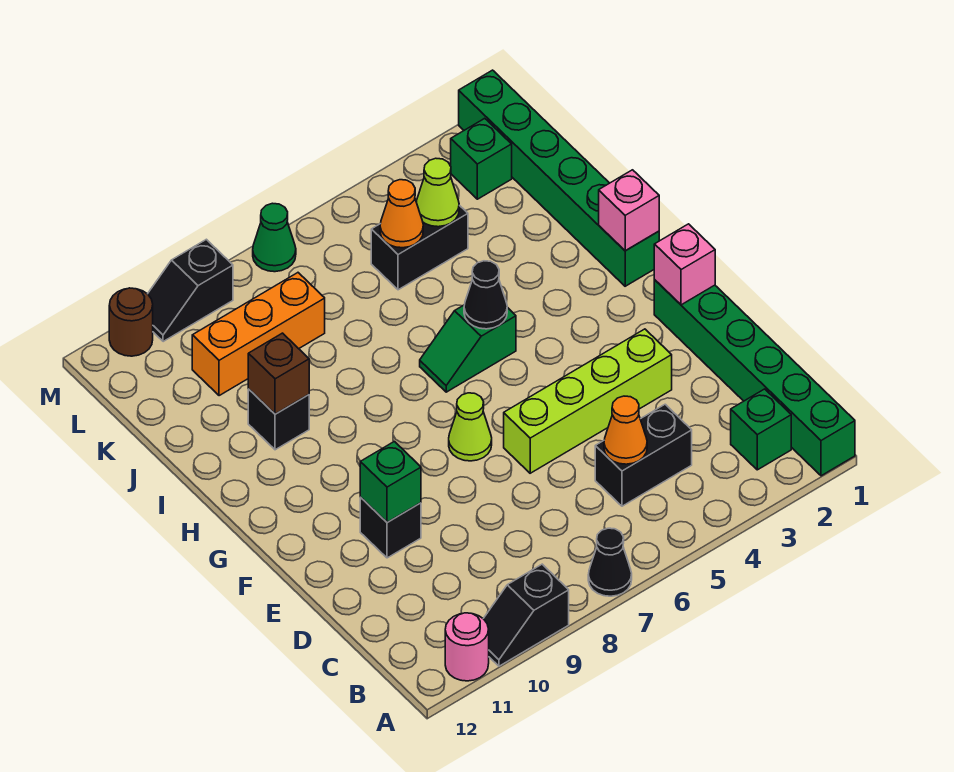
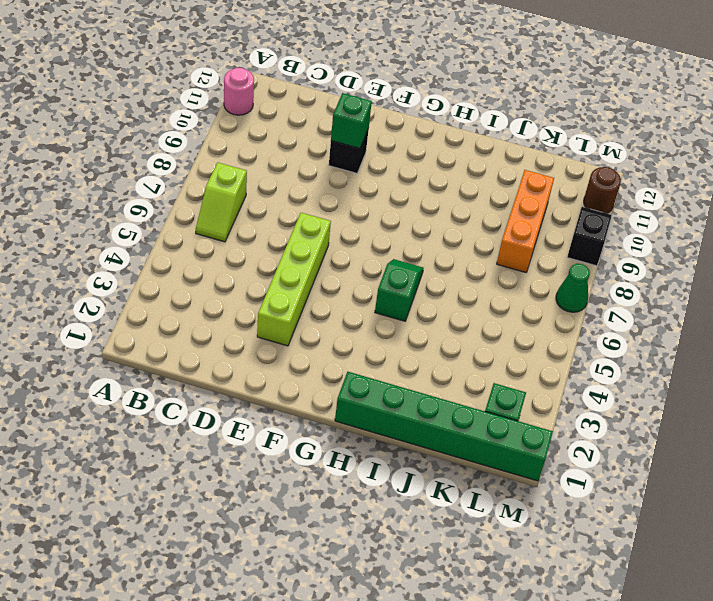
lime 1x2 slope [196,162,247,242] -> none
none -> green 1x6 brick [654,280,855,476]
none -> black 1x1 cone [588,528,632,596]
none -> black 1x2 slope [483,564,569,666]

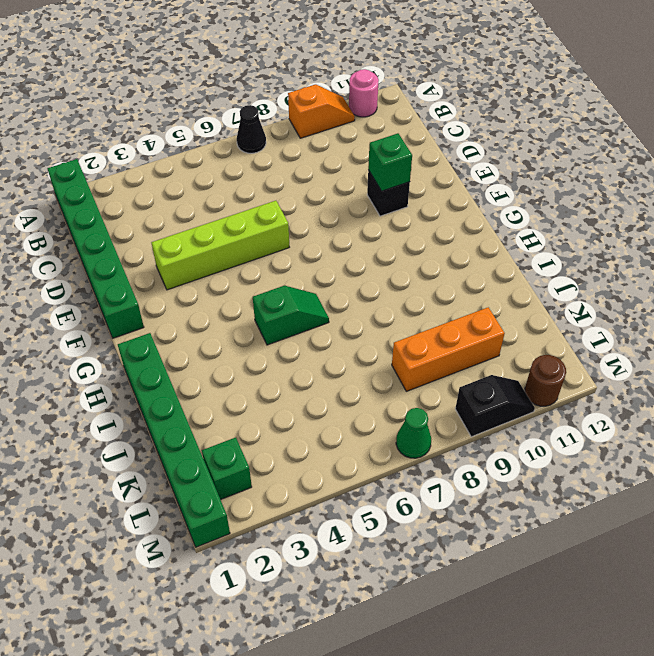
orange 1x2 slope [288,84,355,138] -> black 1x2 slope [483,564,569,666]
none -> green 1x1 brick [731,389,791,470]
none -> black 1x2 brick [595,404,692,506]
none -> lime 1x1 cone [449,393,492,461]

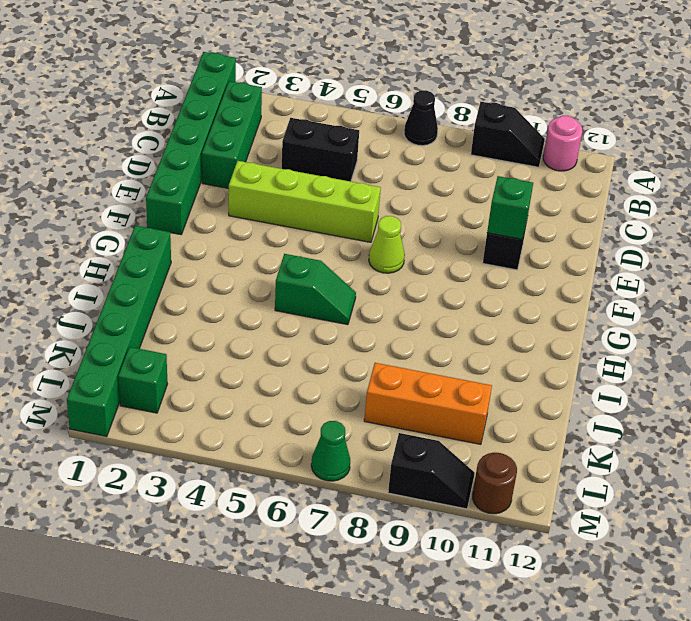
green 1x3 brick [202,81,262,189] -> green 1x1 brick [731,389,791,470]
none -> black 1x1 brick [248,389,309,450]
none -> black 1x2 brick [371,205,468,290]
none -> orange 1x1 cone [604,396,647,464]

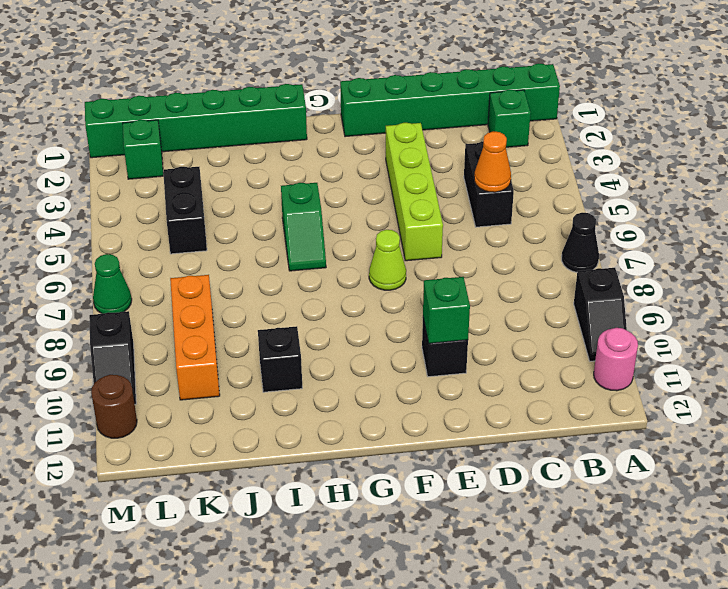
none -> pink 1x1 brick [654,224,715,305]
none -> pink 1x1 brick [599,170,659,251]
none -> black 1x1 cone [464,261,507,329]

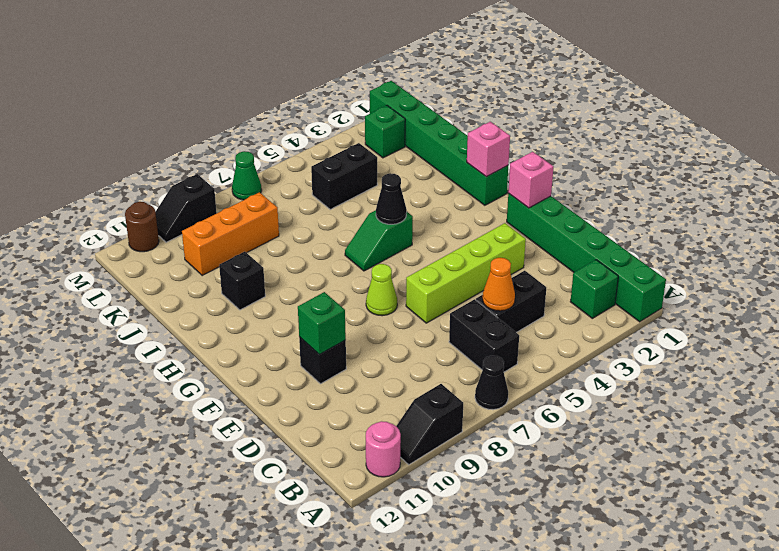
black 1x2 brick [449,299,519,372] -> none
none -> brown 1x1 brick [248,333,309,414]
none -> lime 1x1 cone [416,158,459,227]
none -> orange 1x1 cone [380,180,423,248]

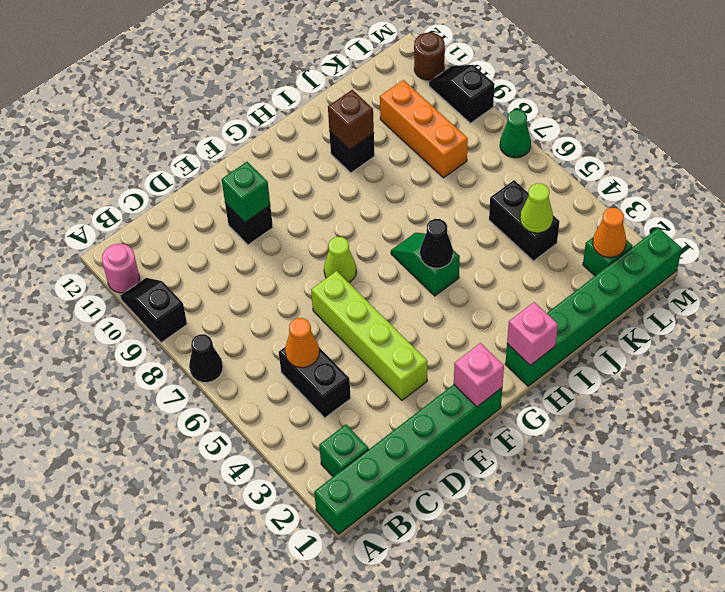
orange 1x1 cone [593,208,626,257] -> orange 1x1 cone moved to [380,180,423,248]

